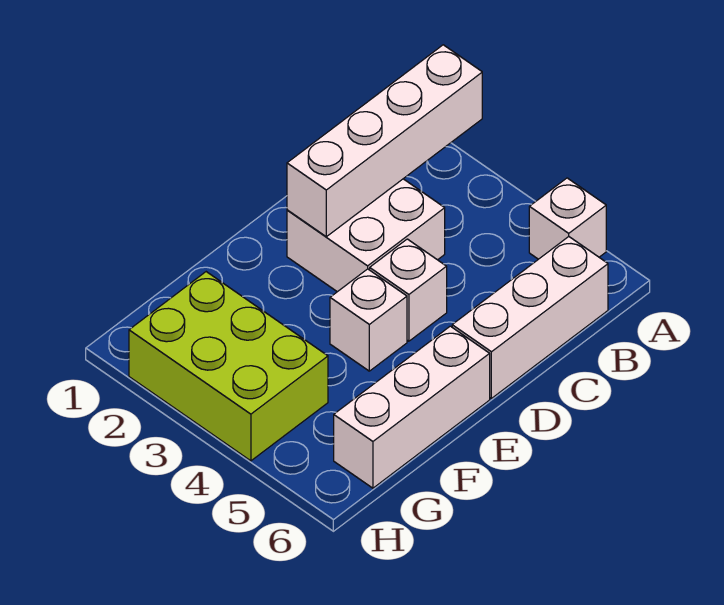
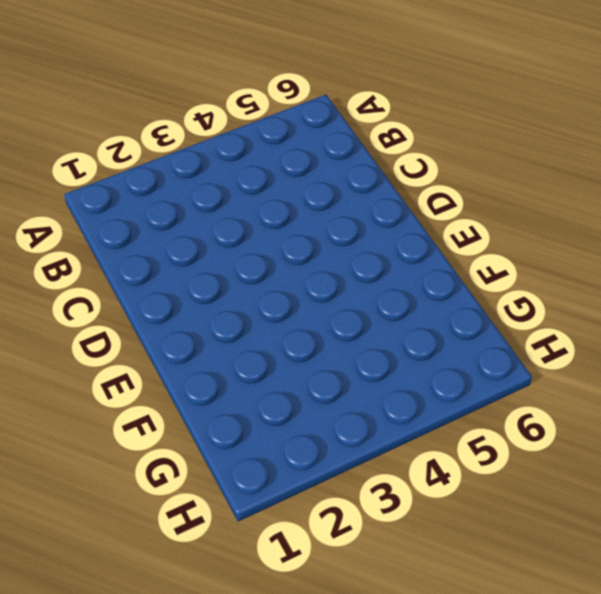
none -> white 1x1 brick [529,178,606,259]
none -> white 1x3 brick [452,237,608,398]

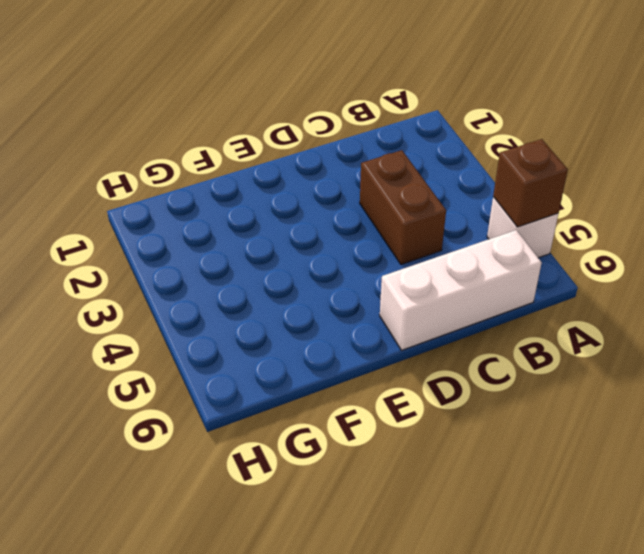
brown 1x1 brick [493,139,568,227] -> none
brown 1x2 brick [360,150,446,264] -> white 2x2 brick [287,179,445,292]
none -> white 1x1 brick [370,239,447,341]
none -> white 1x1 brick [330,269,407,371]

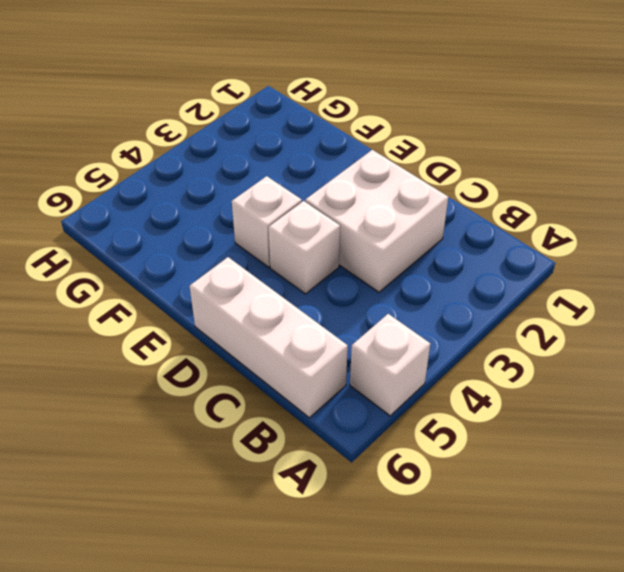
none -> white 1x3 brick [334,326,490,488]
none -> lime 2x3 brick [129,272,328,461]

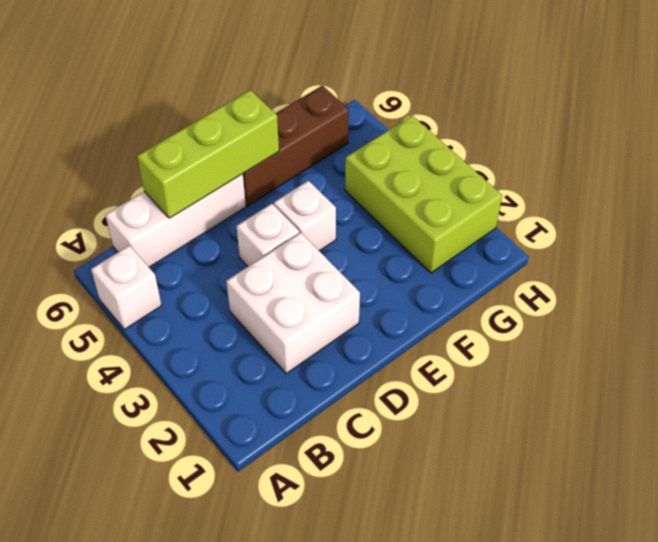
lime 1x3 brick [137,90,279,218] -> none
brown 1x3 brick [243,86,349,206] -> white 1x3 brick [334,326,490,488]
none -> white 1x4 brick [287,45,482,237]

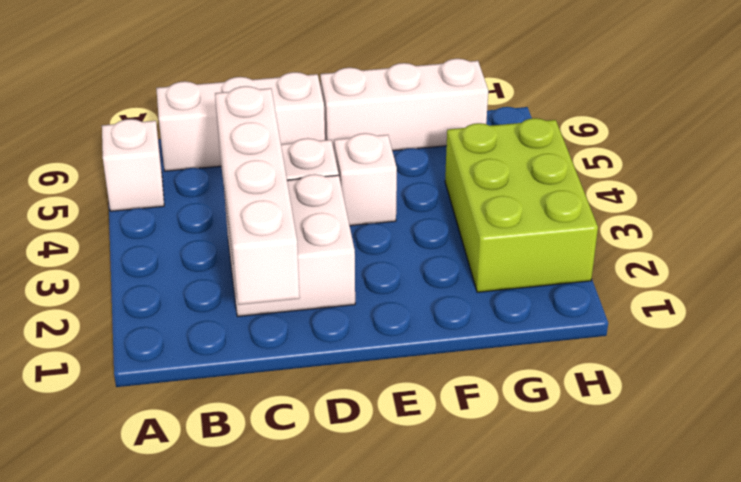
white 1x4 brick [215,86,300,305] -> white 1x4 brick turned to [287,45,482,237]

